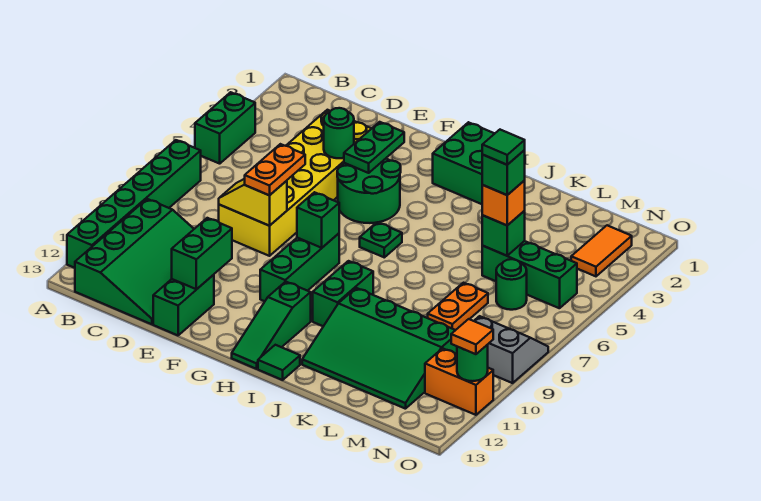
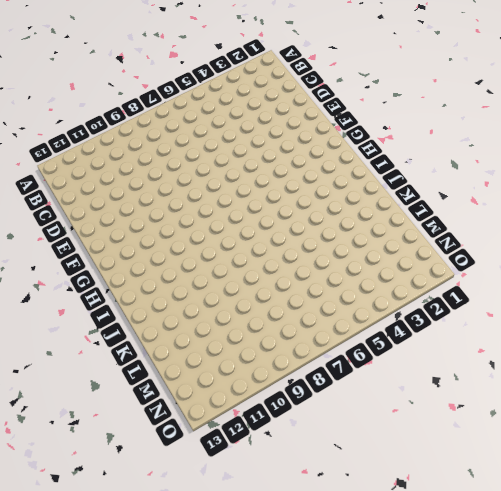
none -> green 1x2 brick [195,92,255,164]
none -> green 1x6 brick [67,140,201,268]
none -> green 3x4 slope [75,199,194,324]
none -> yellow 2x6 brick [219,110,372,256]

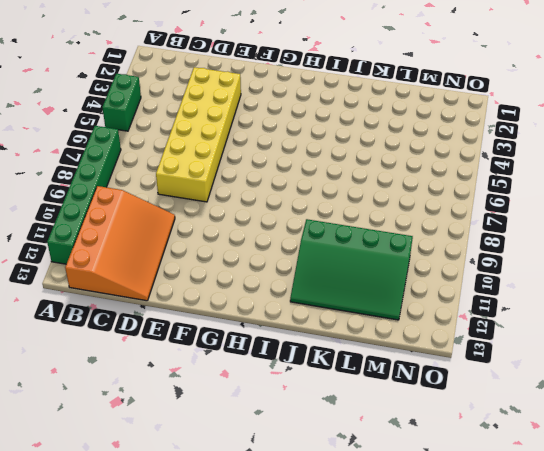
orange 3x4 slope [65,186,175,301] -> green 3x4 slope [75,199,194,324]
none -> green 1x2 brick [153,275,214,335]
none -> green 2x2 round brick [337,159,401,223]
none -> green 1x3 brick [260,234,339,301]
none -> green 2x2 brick [433,122,495,204]

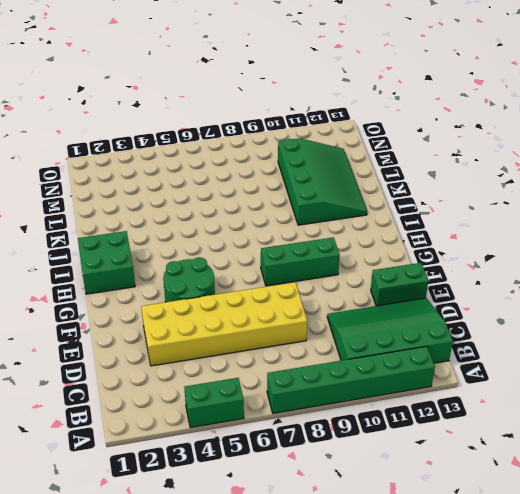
none -> green 1x1 plate [360,222,402,257]
none -> green 1x3 slope [232,282,311,369]
none -> green 1x2 brick [313,261,373,326]
none -> green 1x1 tile [258,345,300,380]

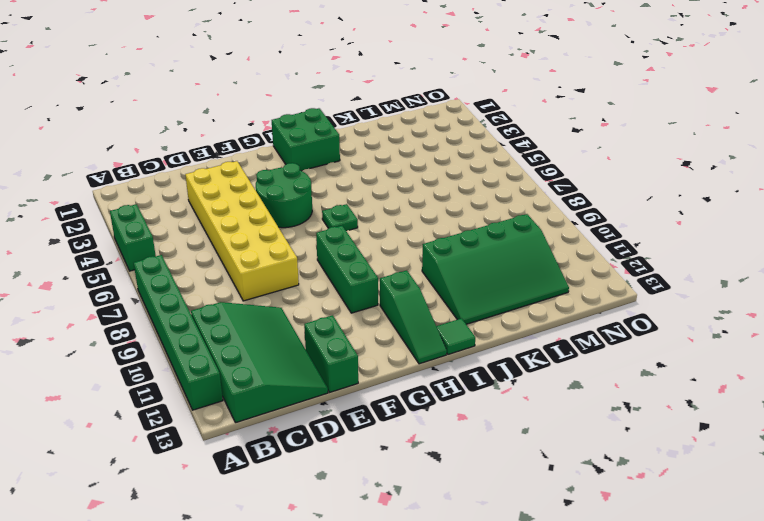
none -> green 1x2 brick [313,261,373,326]
none -> green 1x3 brick [482,241,577,308]
none -> orange 1x2 plate [428,283,488,330]
none -> green 1x1 round brick [496,259,527,310]

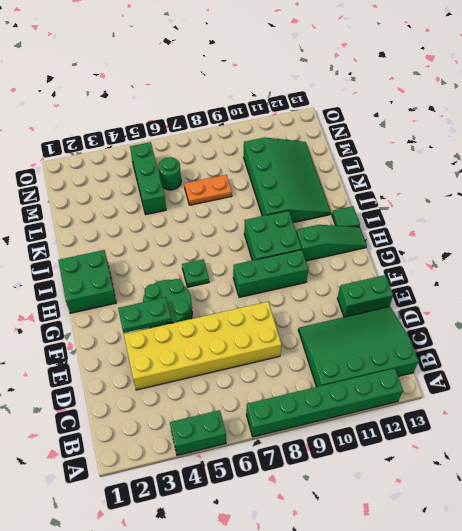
green 2x2 brick [244,210,302,260] -> green 1x2 brick [313,261,373,326]
none -> orange 1x2 tile [571,225,632,276]
none -> grey 2x2 slope [474,316,548,383]
none -> orange 1x2 brick [425,348,493,415]
none -> yellow 1x2 slope [219,179,287,226]

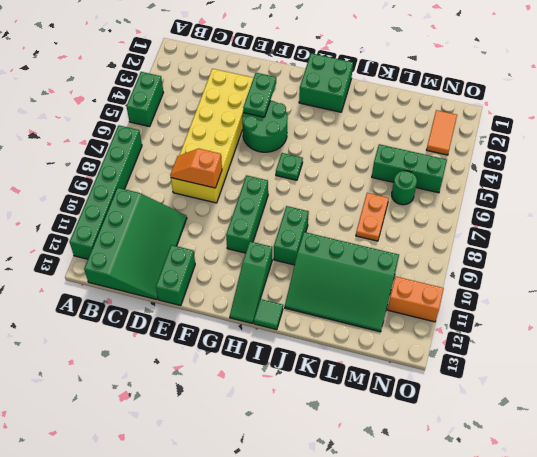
orange 1x2 slope [170,149,222,188] -> yellow 1x2 slope [219,179,287,226]
none -> grey 2x2 slope [474,316,548,383]
none -> green 1x1 round brick [324,108,354,158]
none -> green 1x2 brick [172,218,232,289]
none -> green 1x1 brick [297,192,339,248]

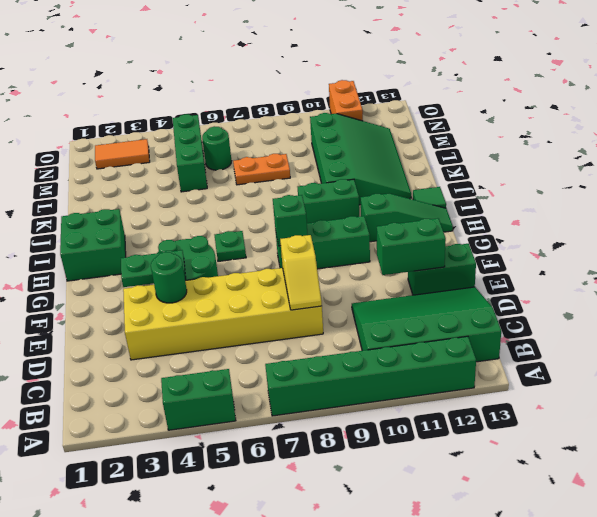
none -> grey 2x2 slope [474,316,548,383]
none -> green 1x1 brick [482,211,525,256]
none -> green 1x1 round brick [457,345,488,381]
none -> orange 1x2 plate [245,144,305,195]

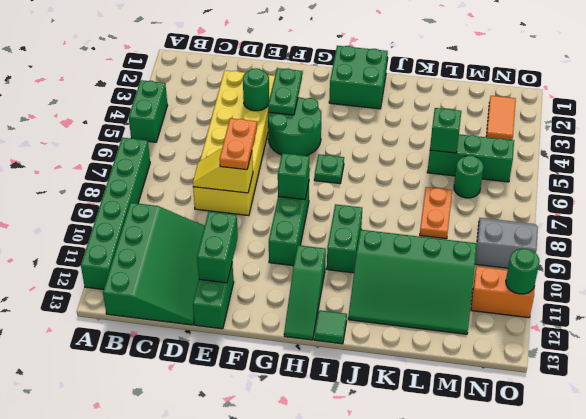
none -> orange 1x1 brick [482,181,525,225]
none -> orange 1x1 tile [451,319,493,354]
none -> green 1x1 brick [482,150,525,195]
none -> green 1x1 tile [482,130,525,165]

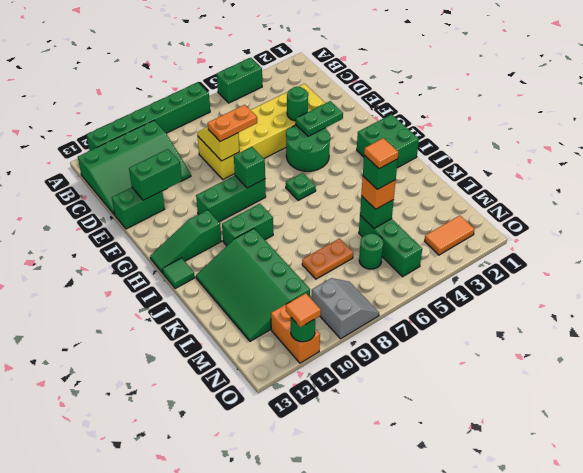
orange 1x1 tile [364,138,398,169] -> green 1x1 tile [482,130,525,165]

